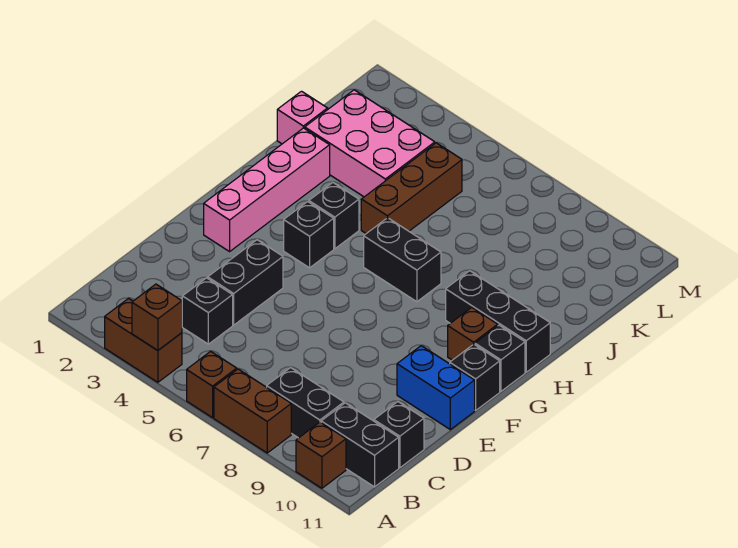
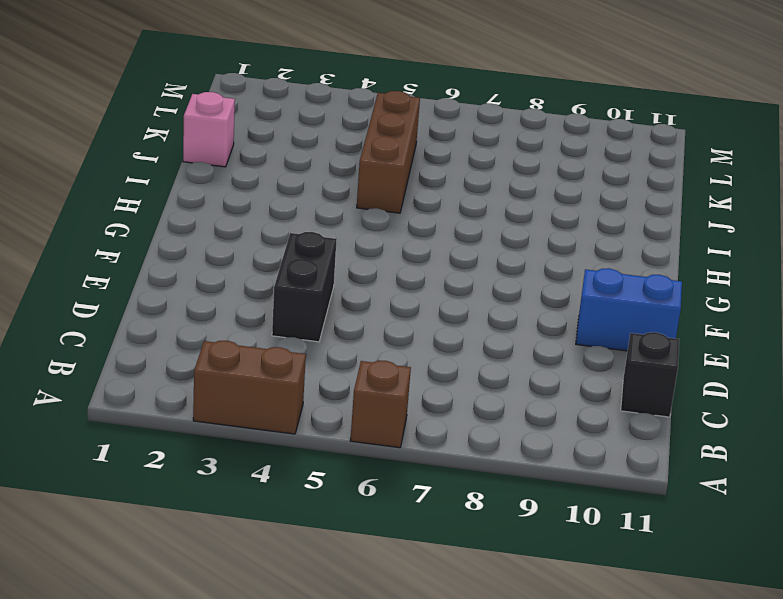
none -> brown 1x2 brick [214,369,291,453]
none -> brown 1x1 brick [296,422,346,488]
none -> black 1x2 brick [267,368,344,438]

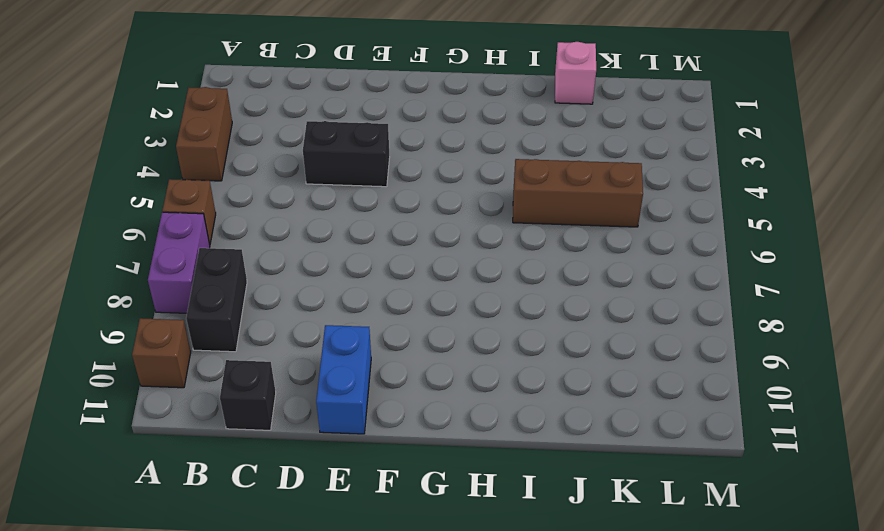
purple 1x2 brick [148,212,210,313] -> brown 1x2 brick [214,369,291,453]
none -> black 1x2 brick [321,403,399,487]
none -> black 1x1 brick [182,278,233,344]
none -> pink 1x4 brick [204,128,330,252]

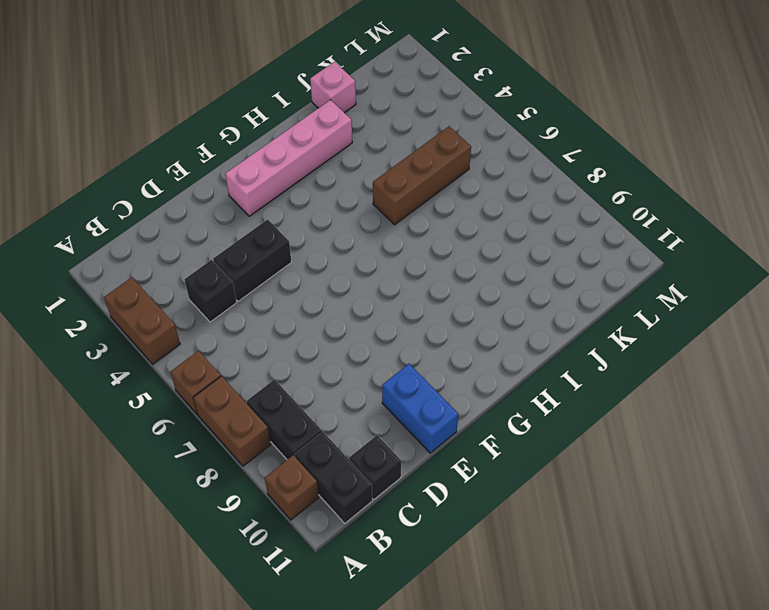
none -> black 1x1 brick [450,344,500,410]
none -> black 1x1 brick [284,202,334,268]
none -> brown 1x1 brick [448,307,498,360]

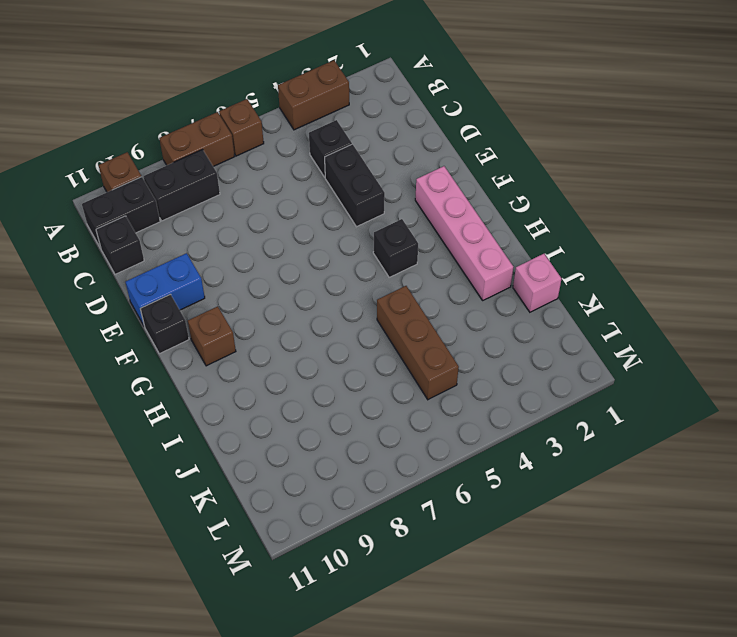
none -> black 1x1 brick [475,325,525,391]
none -> black 1x1 brick [309,183,359,249]
none -> black 1x2 brick [364,218,441,302]

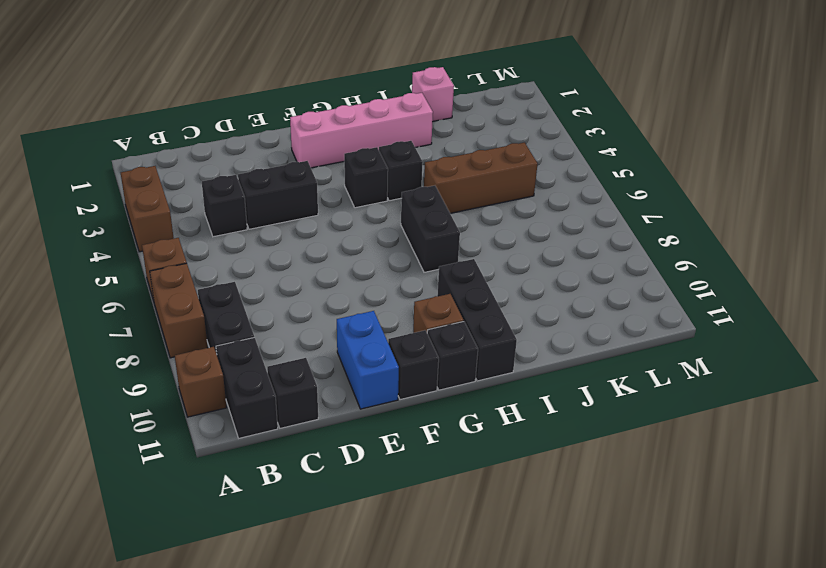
none -> pink 2x3 brick [305,90,435,197]
none -> brown 1x1 brick [132,284,182,350]

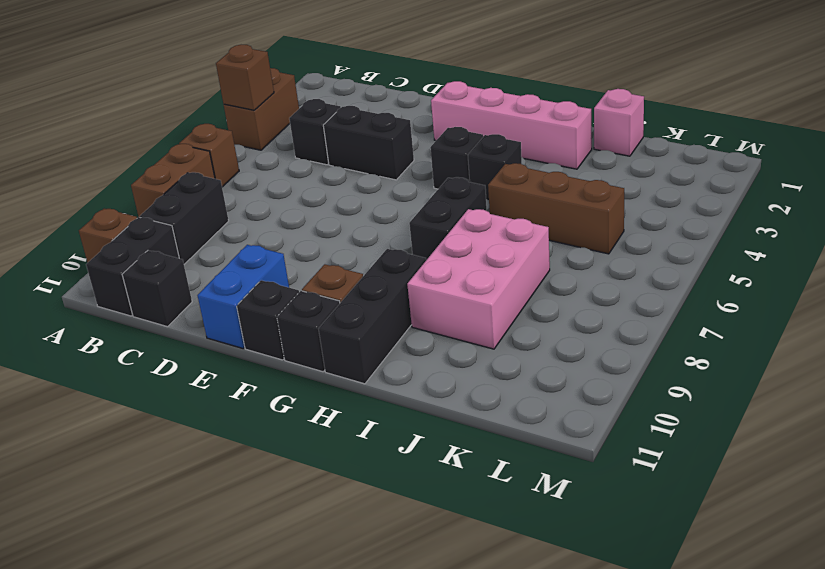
pink 2x3 brick [407,209,550,349] -> pink 2x3 brick moved to [305,90,435,197]

